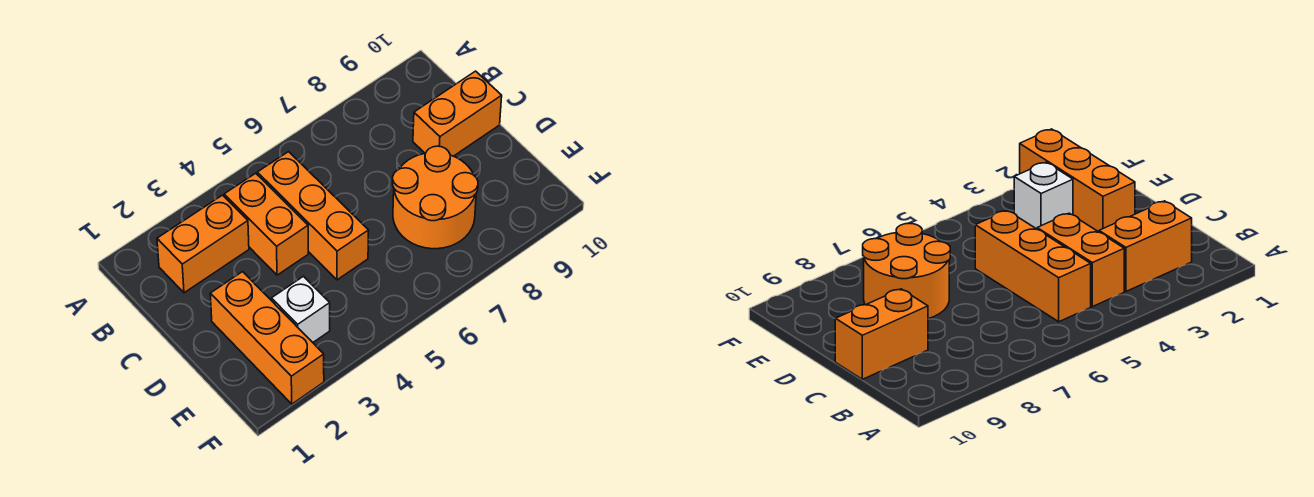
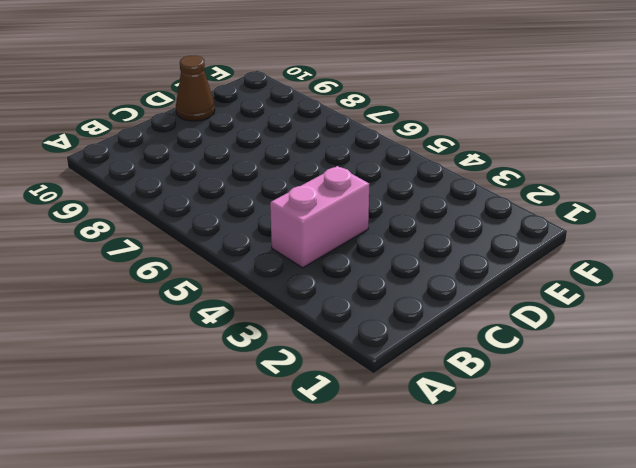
pink 1x2 brick [270,166,369,268] -> orange 1x2 brick [224,173,308,275]
brown 1x1 cone [176,56,215,121] -> none
none -> orange 1x2 brick [157,195,249,293]
none -> orange 1x3 brick [257,152,369,280]

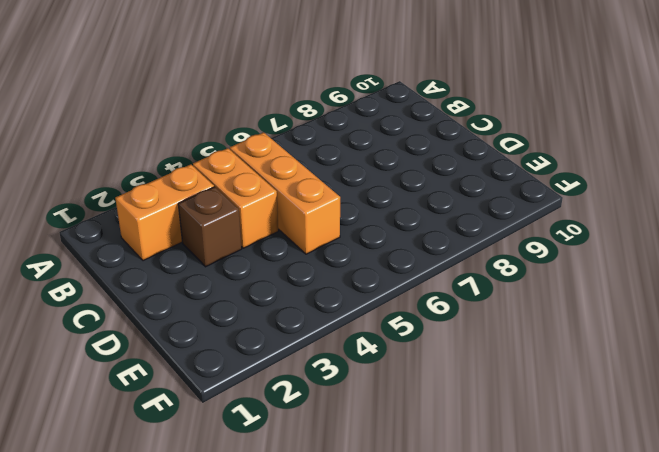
brown 1x1 brick [178,187,242,267] -> none
none -> orange 1x2 brick [413,71,502,156]
none -> orange 1x3 brick [210,272,324,404]

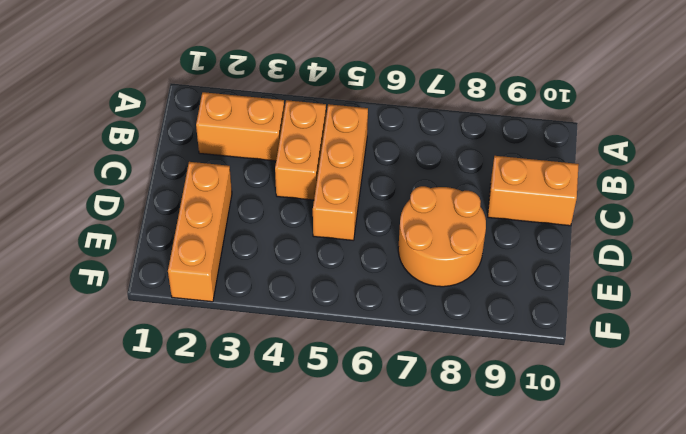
none -> white 1x1 brick [271,276,330,342]

